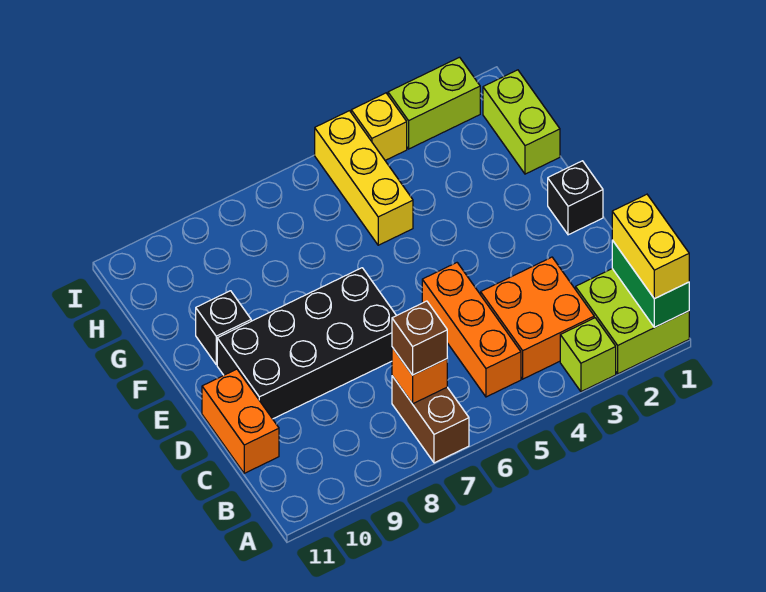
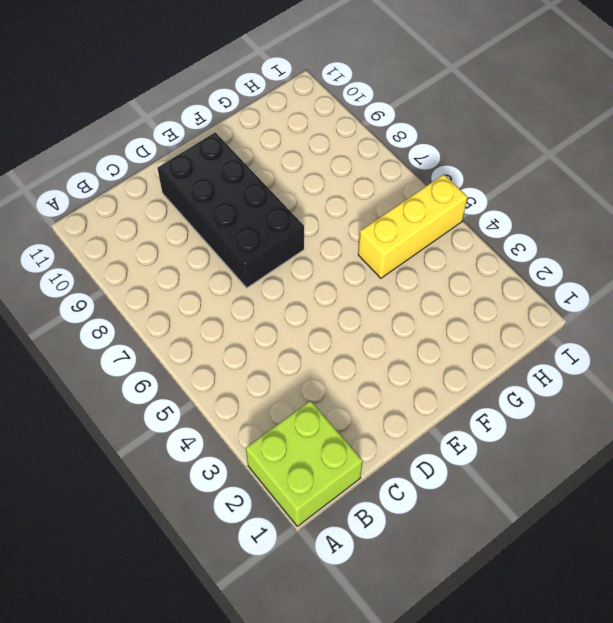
none -> lime 1x1 brick [560,318,616,392]
none -> brown 1x2 brick [392,376,469,463]
none -> orange 2x2 brick [481,257,594,379]

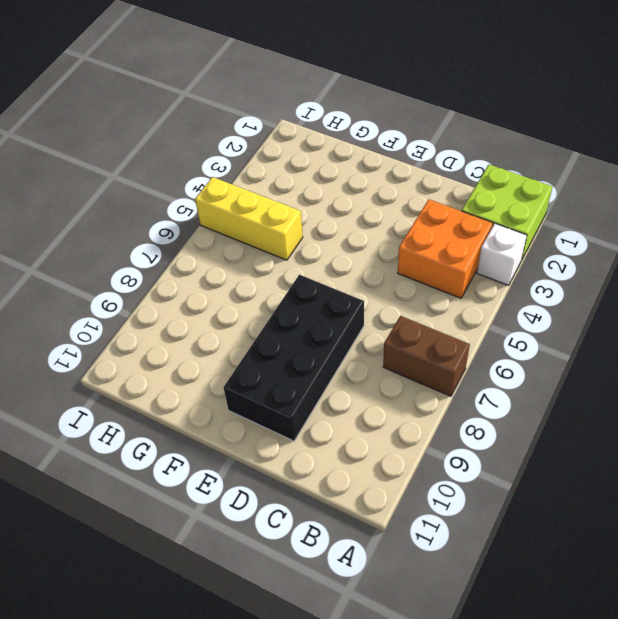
white 1x1 brick [477,223,527,285] -> lime 1x1 brick [560,318,616,392]
none -> orange 1x3 brick [422,263,521,397]
none -> orange 1x2 brick [202,369,279,473]
none -> black 1x1 brick [548,161,603,235]

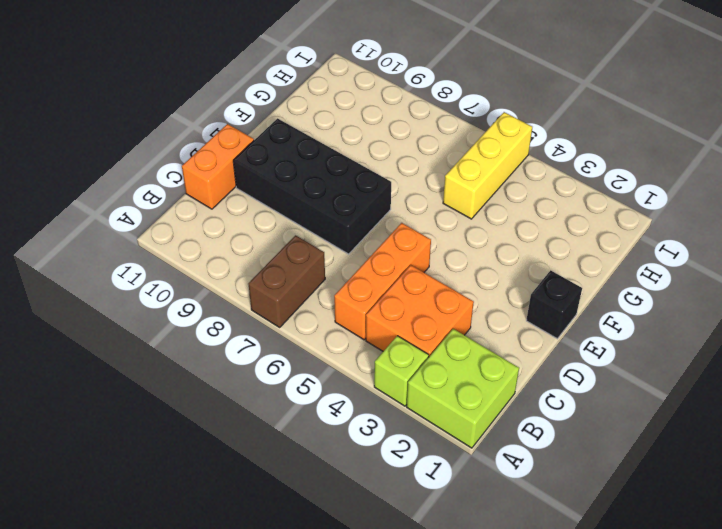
none -> black 1x1 brick [196,291,251,365]
none -> lime 1x2 brick [483,70,560,174]
none -> lime 1x2 brick [388,57,480,149]

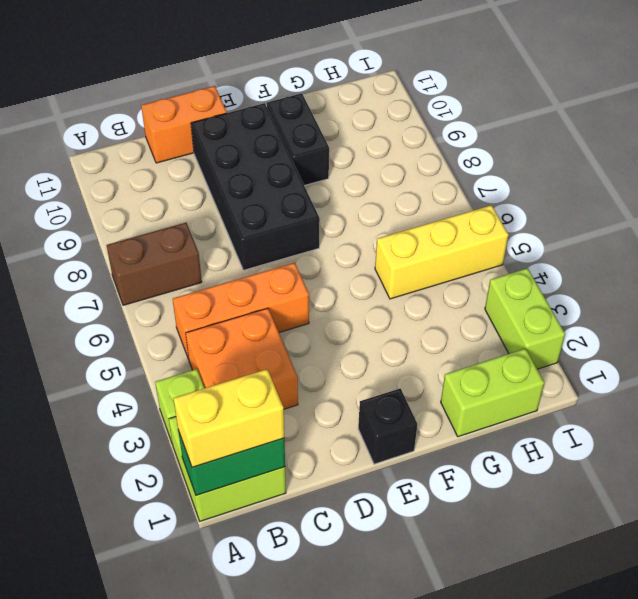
black 1x2 brick [267,93,329,186] -> black 1x1 brick [196,291,251,365]
none -> yellow 1x1 brick [351,93,407,160]
none -> orange 1x1 brick [392,347,447,404]
none -> brown 1x1 brick [392,301,447,375]

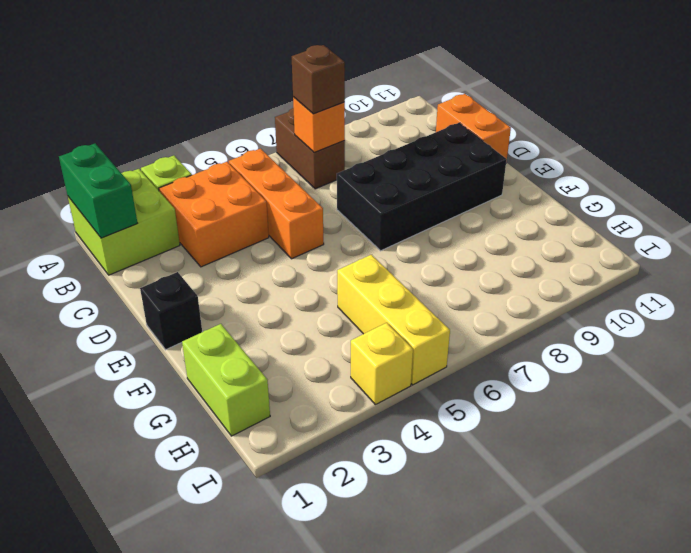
none -> black 1x1 brick [196,291,251,365]
none -> lime 1x2 brick [388,57,480,149]
none -> yellow 1x2 brick [612,194,689,299]

